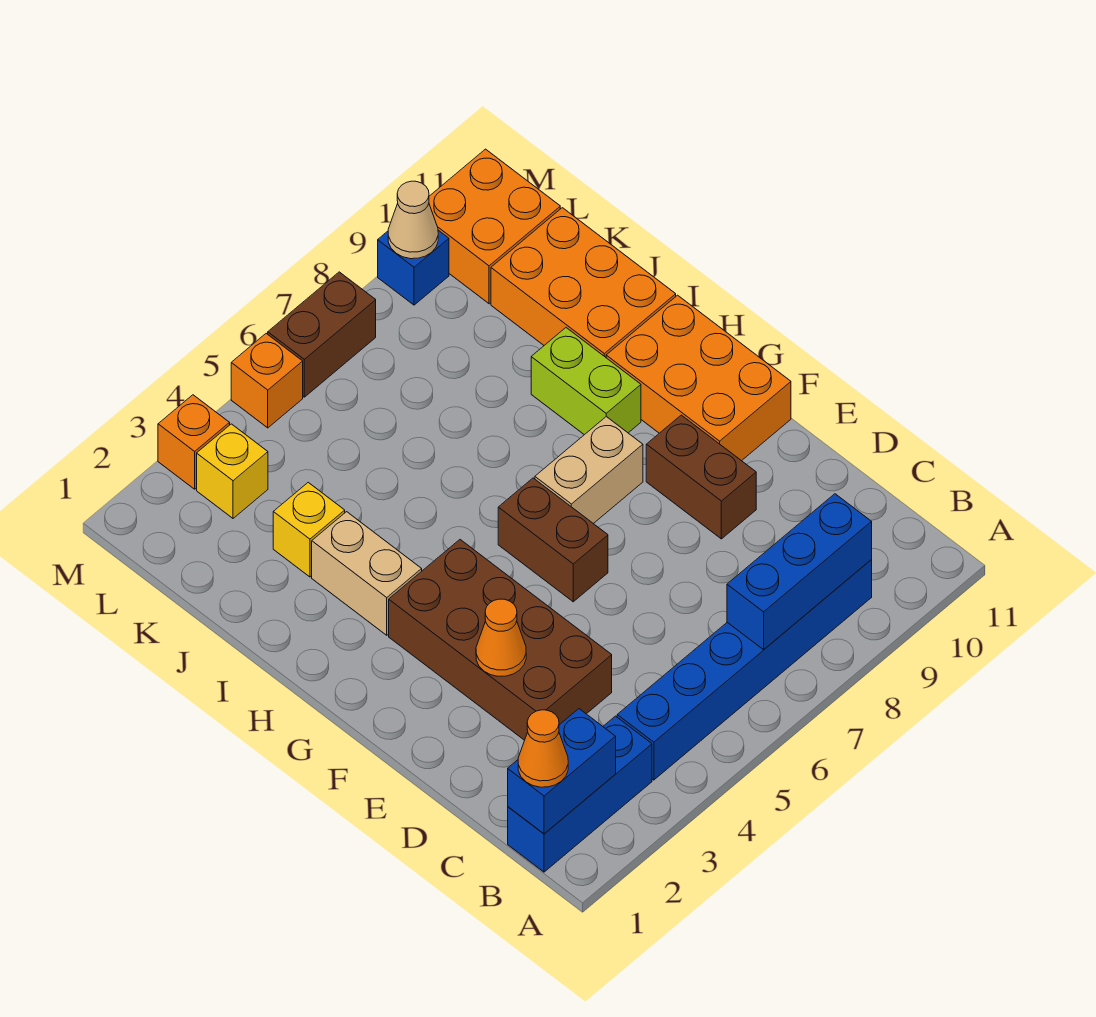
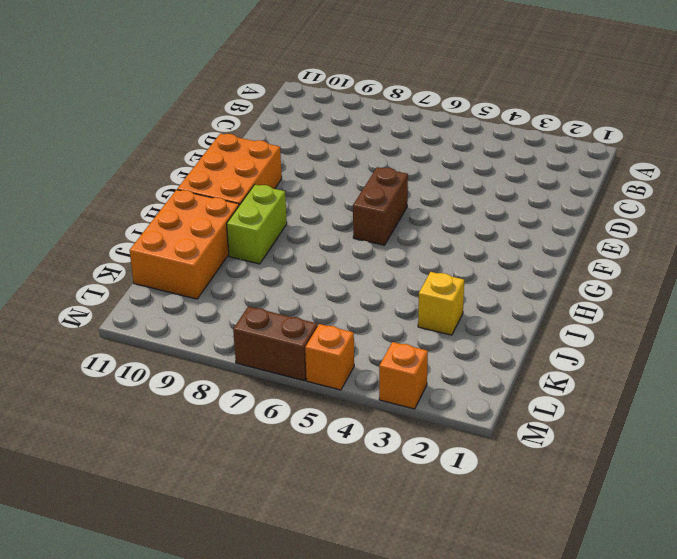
none -> blue 1x3 brick [508,716,652,872]
none -> blue 1x6 brick [617,560,872,780]
none -> brown 2x4 brick [389,540,612,740]

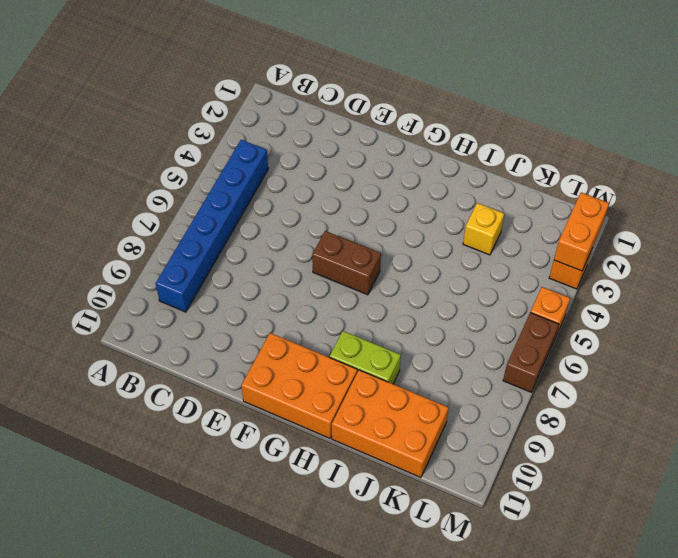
orange 1x2 brick [554,192,609,271] -> none
none -> blue 1x3 brick [508,716,652,872]
none -> brown 2x4 brick [389,540,612,740]
none -> brown 1x2 brick [646,415,756,539]

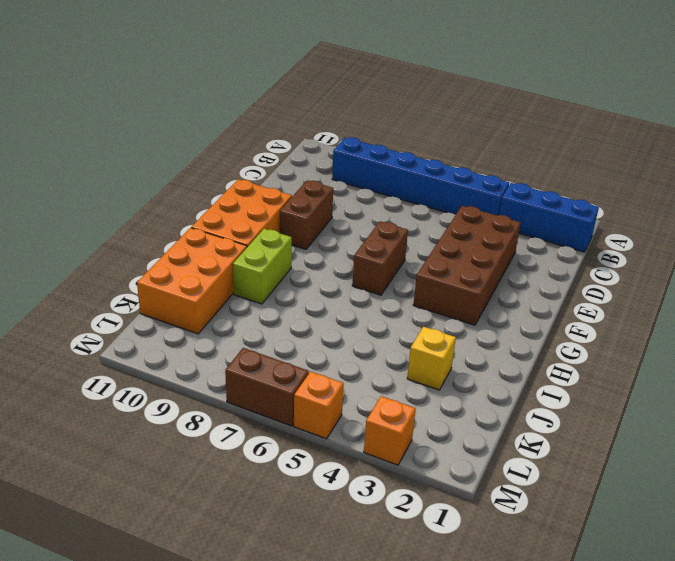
none -> tan 1x2 brick [535,417,643,524]
none -> tan 1x2 brick [312,512,422,635]
none -> yellow 1x1 brick [197,424,268,518]

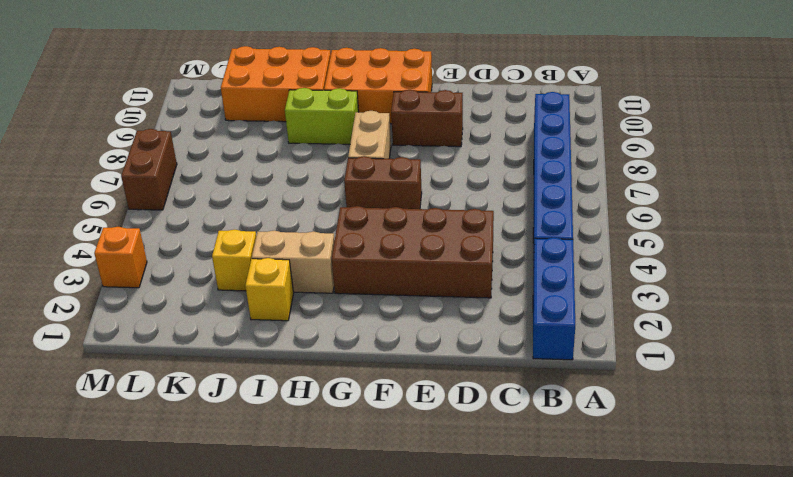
yellow 1x1 brick [245,258,294,321] -> yellow 1x1 brick moved to [197,424,268,518]
none -> orange 2x2 brick [429,149,560,304]
none -> orange 1x1 brick [231,334,303,428]
none -> blue 1x1 brick [378,230,449,305]

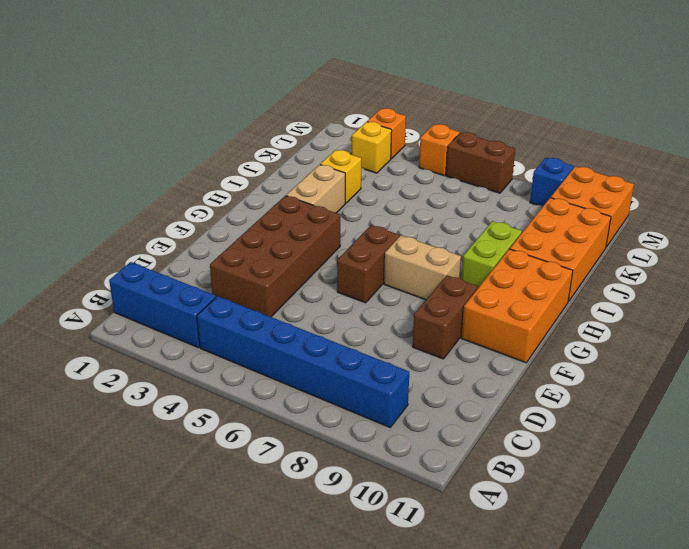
none -> blue 1x2 brick [508,709,616,834]
none -> blue 1x3 brick [727,494,872,650]
none -> orange 1x1 cone [476,599,526,676]

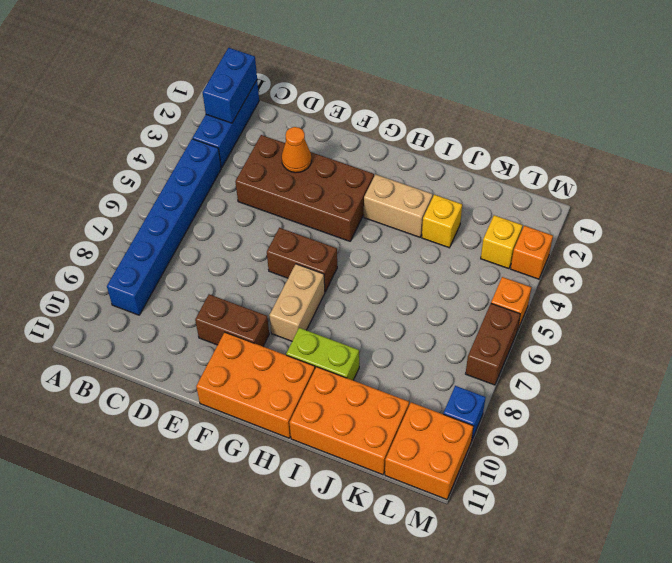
none -> blue 1x3 brick [727,494,872,650]
none -> tan 1x1 cone [388,181,438,259]
none -> orange 1x1 cone [518,710,568,787]

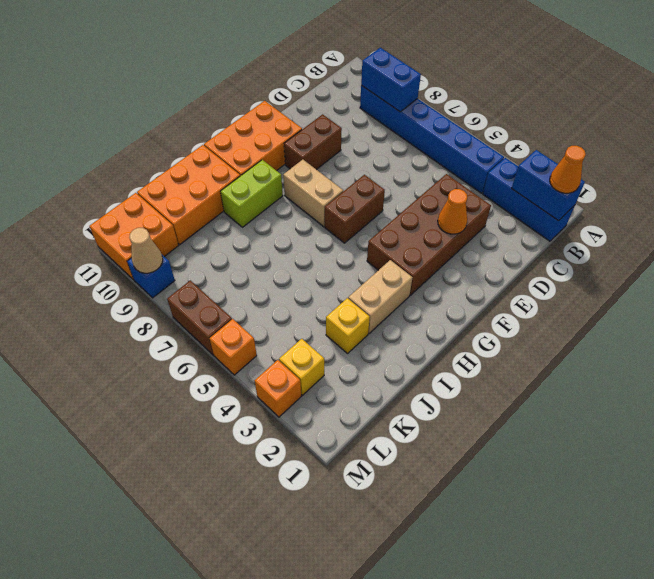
blue 1x2 brick [361,48,421,112] -> blue 1x3 brick [727,494,872,650]

